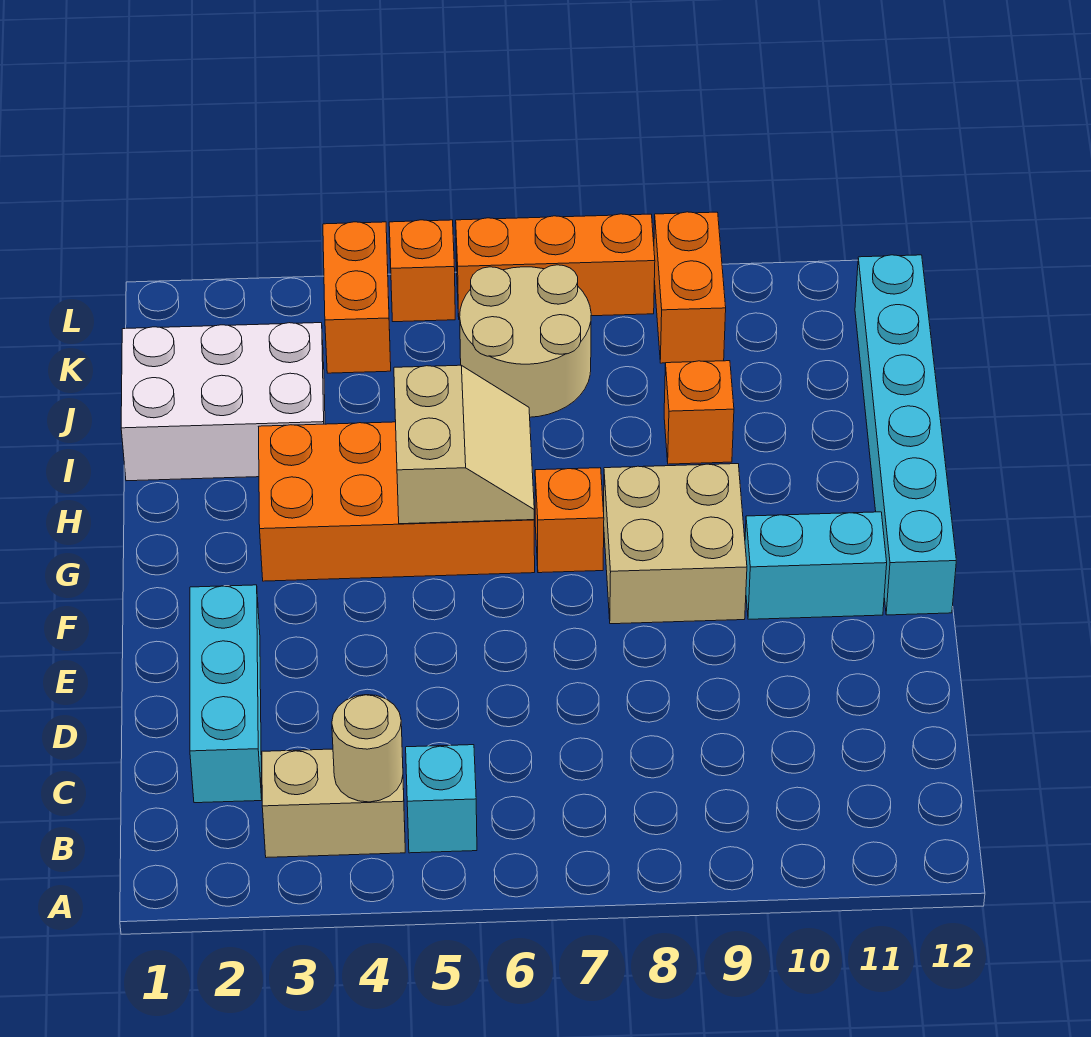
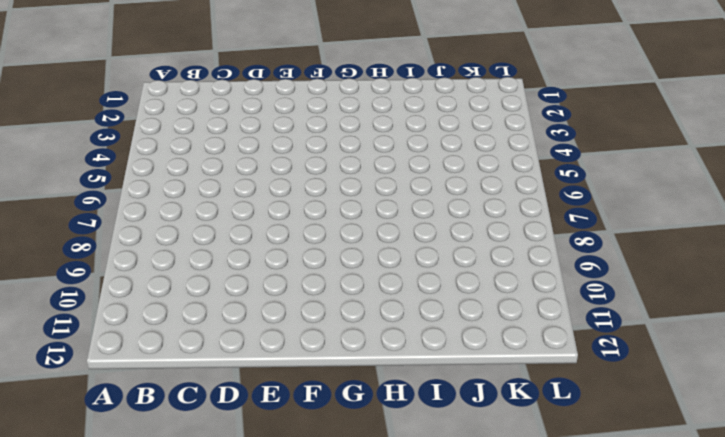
none -> tan 1x2 brick [262,749,405,858]
none -> cyan 1x1 brick [406,745,477,853]
none -> cyan 1x3 brick [190,585,262,803]

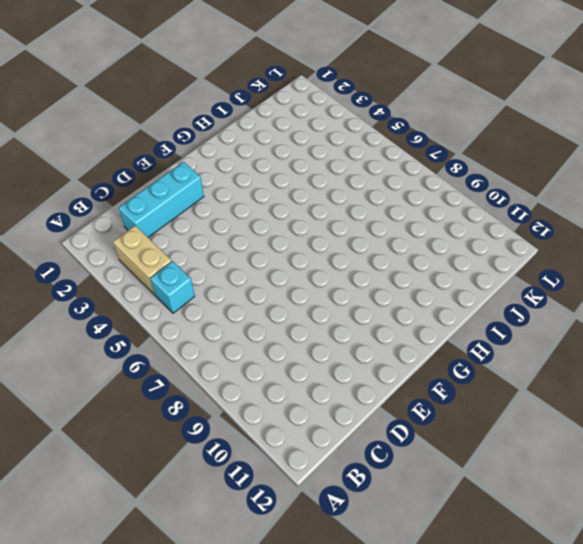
none -> tan 2x2 brick [604,464,747,624]
none -> cyan 1x2 brick [745,512,887,619]
none -> cyan 1x6 brick [855,255,956,615]

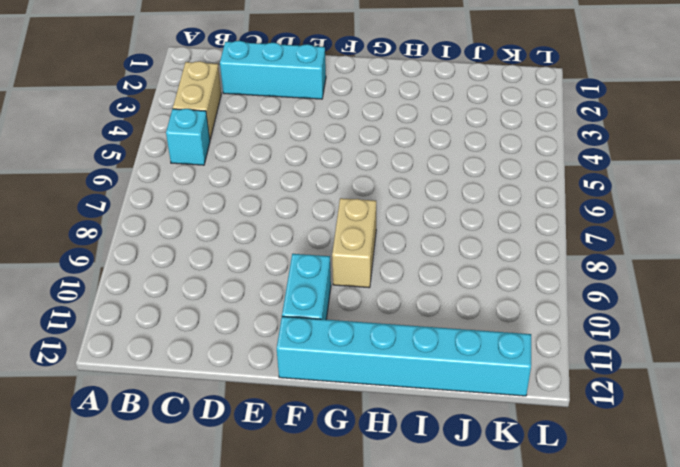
tan 1x2 brick [332,198,376,288] -> tan 2x2 brick [604,464,747,624]
none -> orange 2x4 brick [259,422,535,581]
none -> orange 1x1 brick [535,468,604,573]
none -> white 2x3 brick [121,323,325,481]

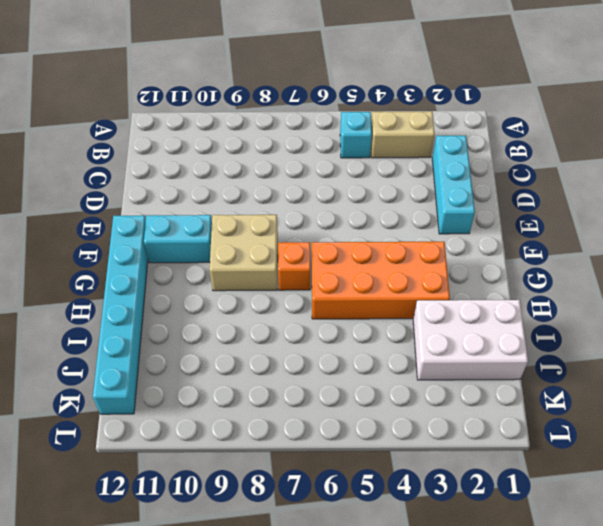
none -> orange 1x1 brick [664,361,734,464]
none -> tan 2x2 round brick [460,265,591,417]
none -> orange 1x2 brick [323,222,391,373]

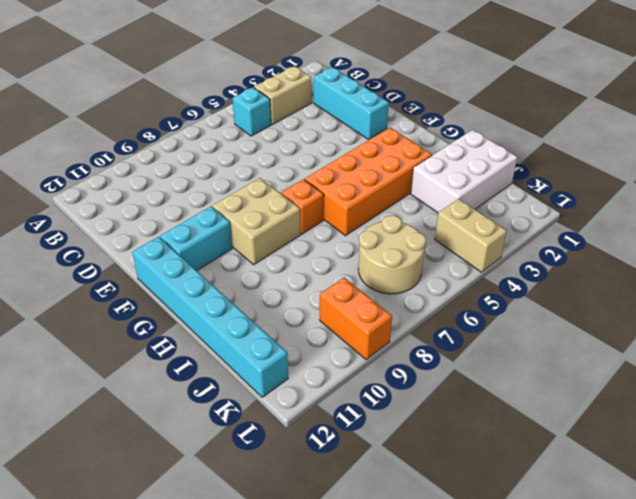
tan 1x2 brick [435,199,507,272] -> orange 1x2 brick [323,222,391,373]
none -> orange 1x1 brick [664,361,734,464]
none -> orange 1x1 brick [389,220,455,322]
none -> orange 1x3 brick [456,214,655,320]

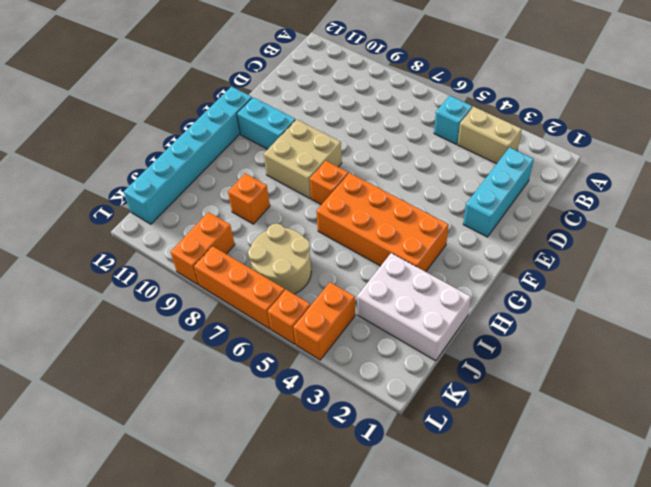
none -> tan 1x1 round brick [332,695,403,802]
none -> tan 2x2 slope [394,365,534,524]

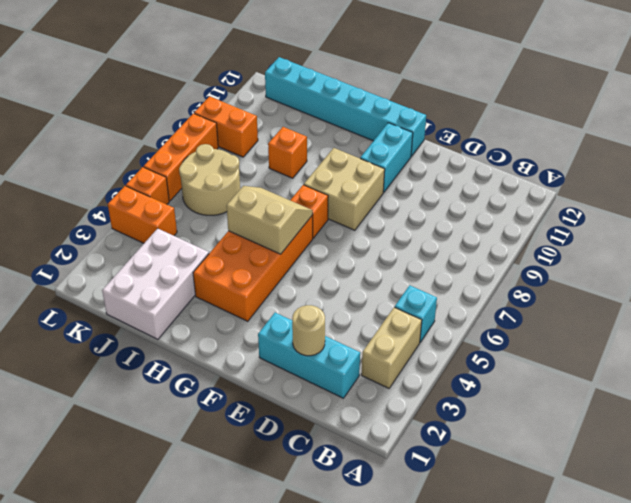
tan 1x1 round brick [292,305,325,356] -> tan 1x1 round brick moved to [332,695,403,802]

